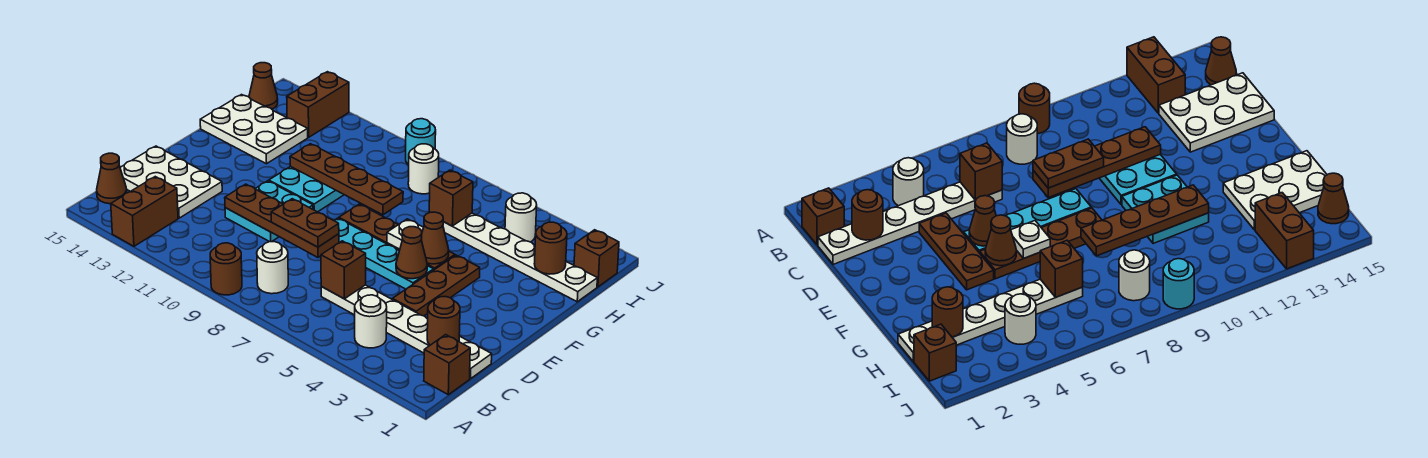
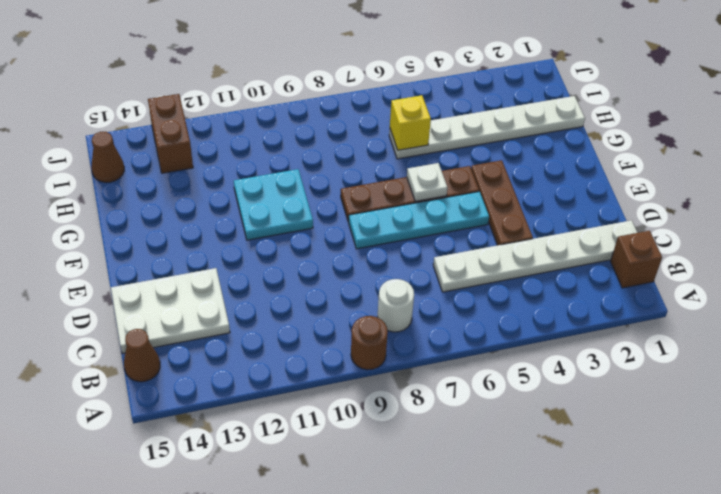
yellow 1x1 brick [390,95,431,150] -> brown 1x1 brick [429,170,473,226]
none -> brown 1x2 brick [111,177,178,246]
none -> white 1x1 round brick [355,295,387,348]
none -> cyan 2x2 plate [225,181,313,242]
none -> white 2x3 plate [200,95,308,164]

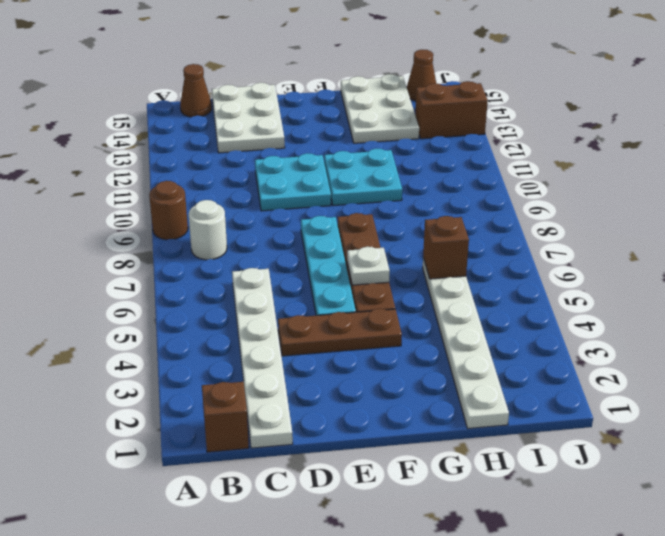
none -> brown 1x2 brick [111,177,178,246]
none -> white 1x1 round brick [355,295,387,348]
none -> brown 1x1 brick [574,230,619,287]
none -> white 1x1 round brick [505,193,537,242]

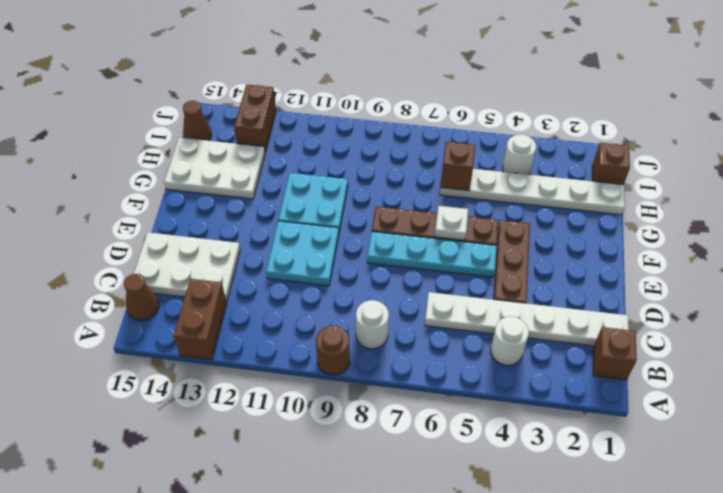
none -> white 1x1 round brick [408,144,439,194]
none -> cyan 1x1 round brick [406,119,436,165]
none -> brown 1x1 round brick [427,297,460,345]
none -> brown 1x1 brick [321,241,366,299]

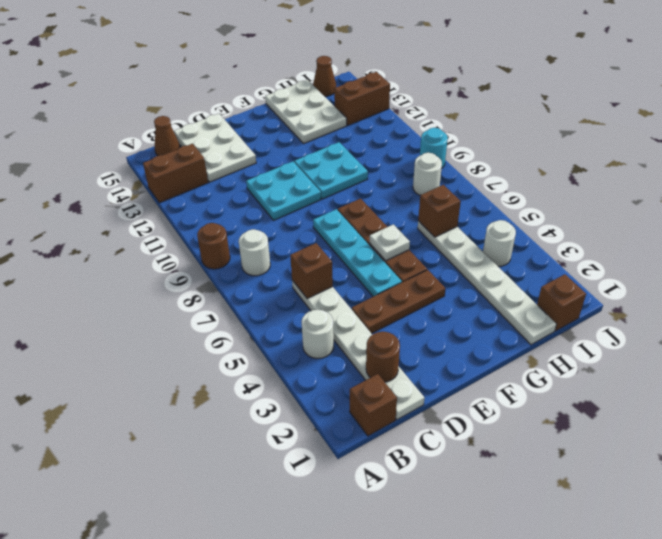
none -> brown 1x4 plate [225,184,339,257]
none -> brown 1x1 cone [396,227,427,279]
none -> brown 1x1 cone [422,212,449,264]
none -> brown 1x4 plate [290,144,403,215]

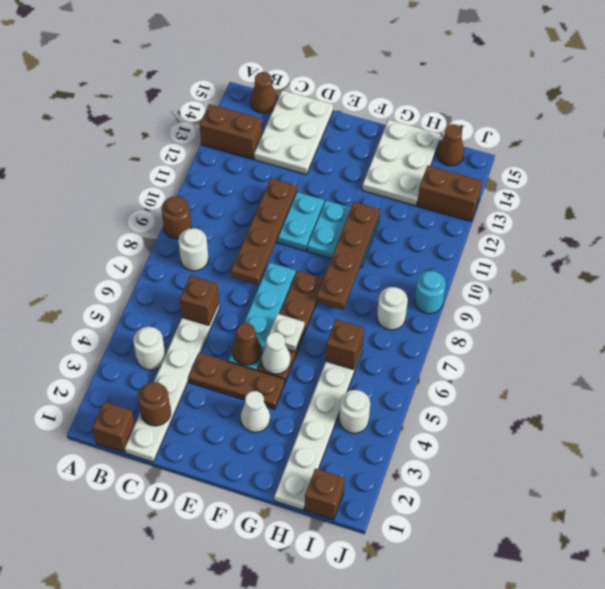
white 1x1 cone [240,391,270,432] -> none
white 1x1 cone [261,332,291,374] -> brown 1x1 cone [422,212,449,264]
none -> brown 1x1 round brick [534,222,567,274]
none -> brown 1x2 plate [271,199,339,247]

